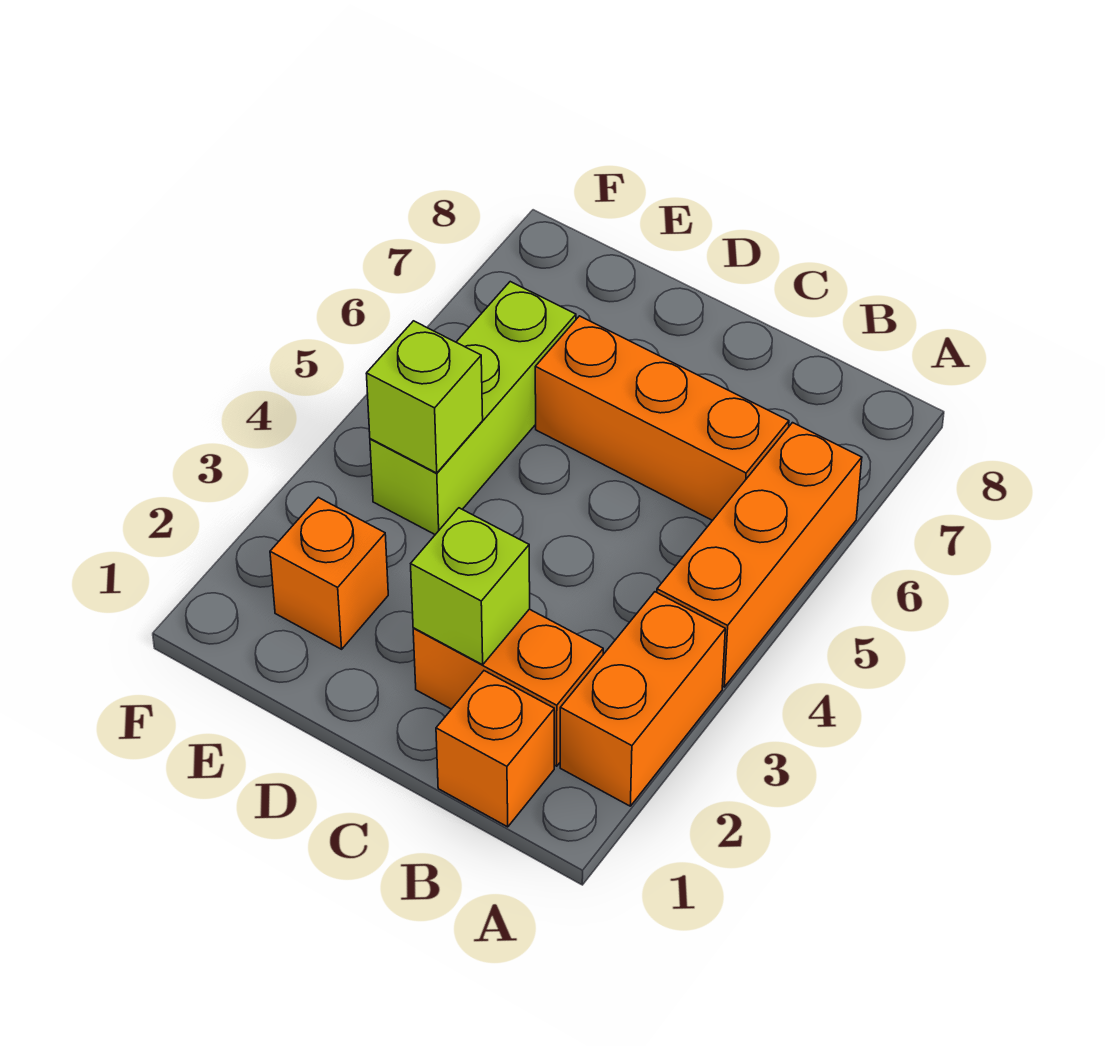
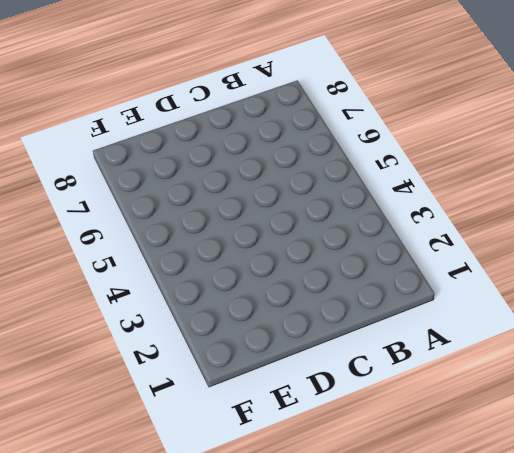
none -> orange 1x2 brick [560,592,725,806]
none -> orange 1x3 brick [657,423,862,687]

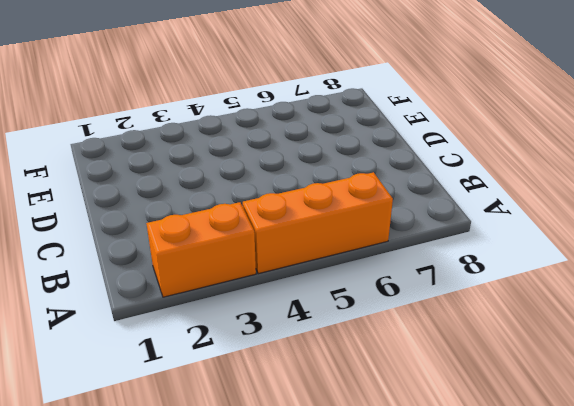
none -> orange 1x1 brick [436,671,554,827]
none -> orange 1x2 brick [413,609,603,766]

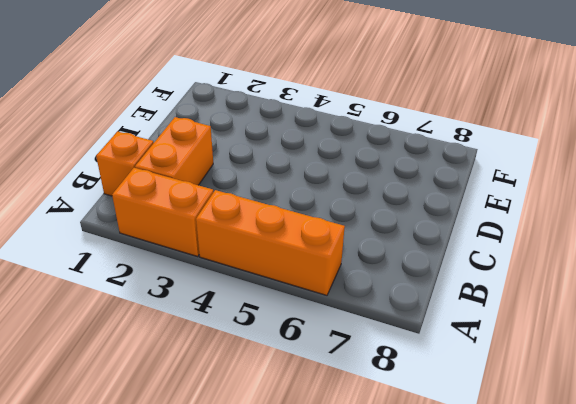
none -> orange 1x3 brick [535,316,789,521]
none -> orange 1x1 brick [270,497,388,649]

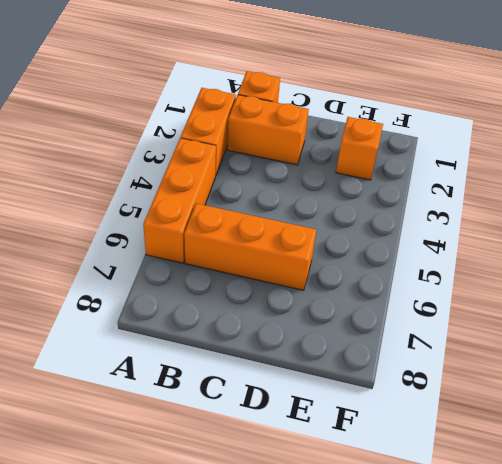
none -> lime 1x3 brick [370,282,576,535]
none -> lime 1x1 brick [411,508,530,665]

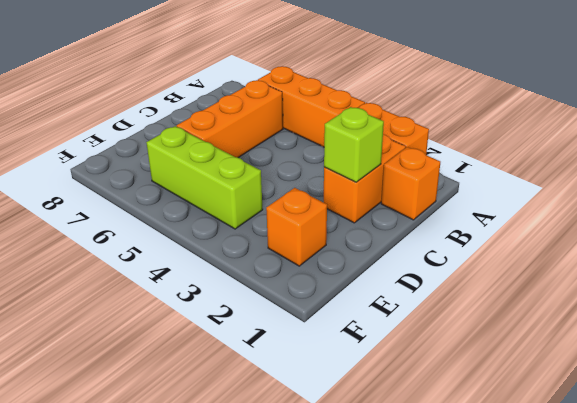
none -> lime 1x1 brick [366,321,483,473]

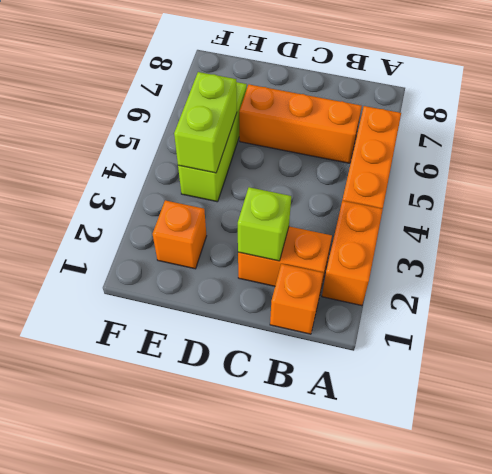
lime 1x2 brick [174,72,237,173] -> lime 1x1 brick [366,321,483,473]

